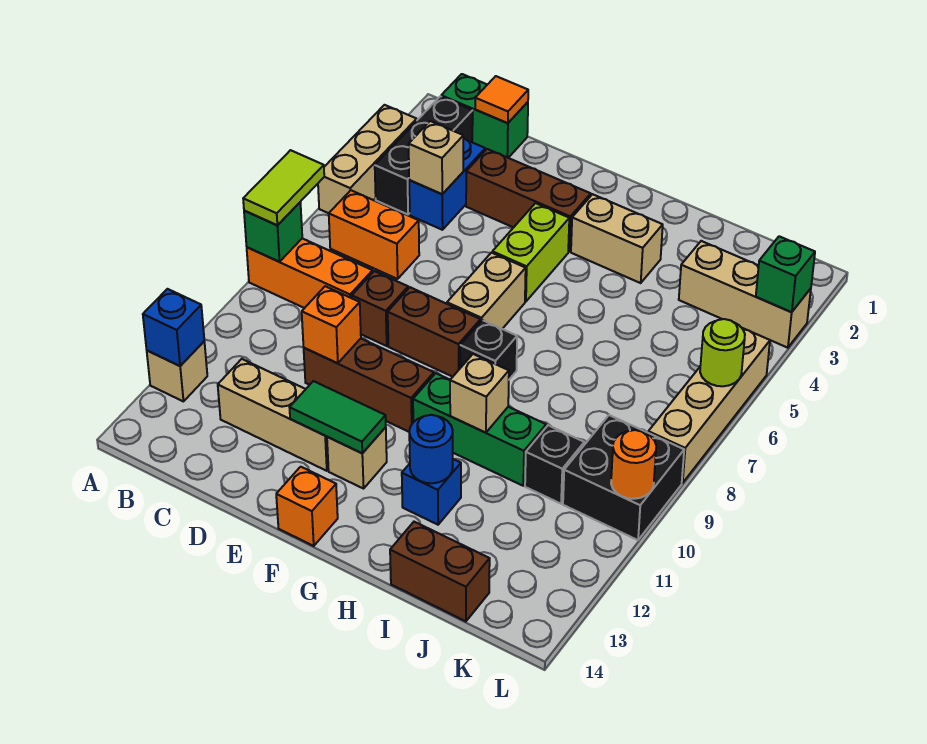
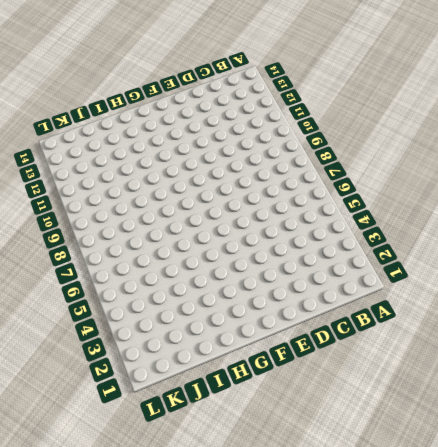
none -> tan 1x3 brick [318,105,417,213]
none -> orange 1x3 brick [247,238,373,308]
none -> tan 1x1 brick [147,342,207,402]
none -> green 1x2 brick [441,74,528,158]

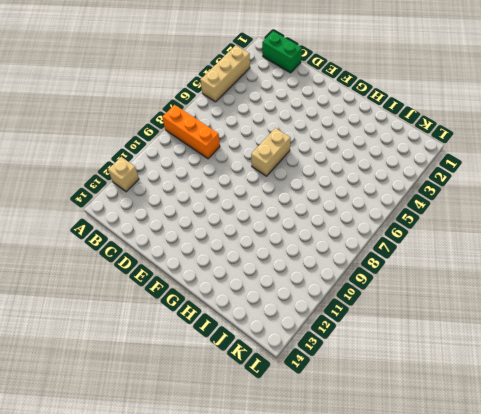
none -> black 1x3 brick [375,97,473,214]
none -> orange 1x2 brick [329,190,419,279]
none -> blue 1x2 brick [409,138,485,230]
none -> tan 1x3 brick [218,359,328,471]

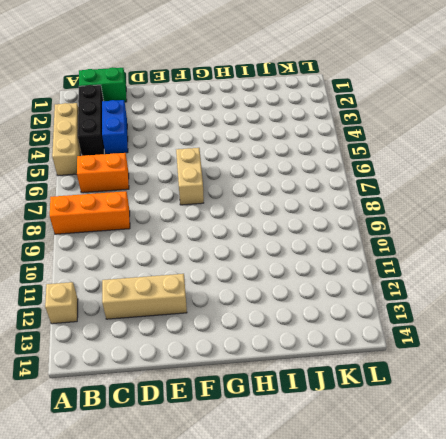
none -> brown 1x3 brick [466,149,591,252]
none -> brown 1x1 brick [352,271,408,346]
none -> brown 1x3 brick [304,339,434,432]
none -> brown 1x2 brick [388,287,480,377]

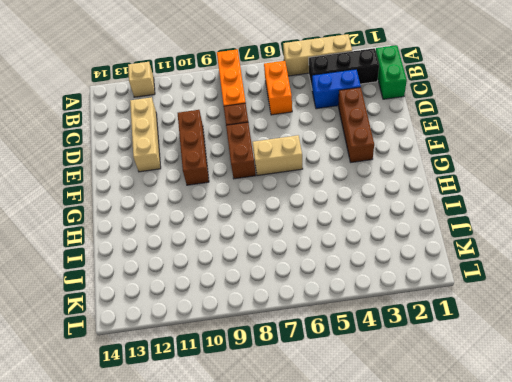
none -> lime 1x2 brick [492,203,569,302]
none -> tan 1x1 brick [327,427,387,489]
none -> orange 1x1 brick [276,467,338,546]
none -> tan 1x2 brick [571,194,663,283]

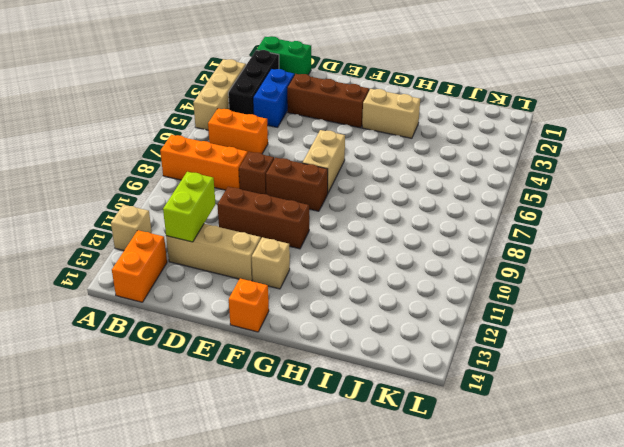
orange 1x2 brick [112,230,167,302] -> none
lime 1x2 brick [163,172,215,242] -> lime 1x2 brick moved to [492,203,569,302]
none -> black 1x1 brick [460,320,517,379]
none -> green 1x3 brick [413,373,546,486]
none -> blue 1x1 brick [402,459,461,525]
none -> brown 1x2 brick [390,522,490,621]

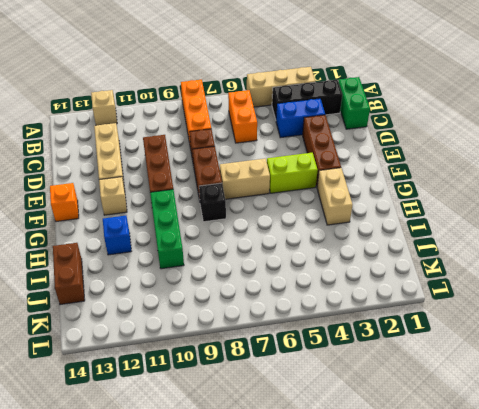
none -> tan 1x3 brick [679,241,811,348]
none -> black 1x1 brick [525,425,584,504]
none -> black 2x2 brick [563,415,684,540]
none -> tan 1x4 brick [648,328,770,483]

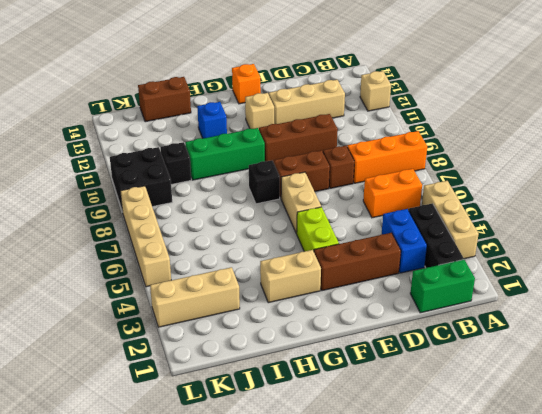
none -> green 1x1 brick [244,202,302,262]
none -> blue 1x1 brick [143,289,204,366]
none -> orange 1x1 tile [475,76,528,123]
none -> tan 1x1 brick [409,121,463,194]

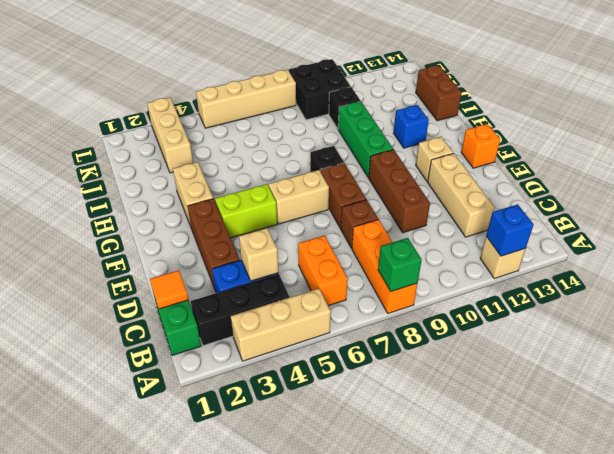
none -> orange 1x1 brick [302,286,361,363]
none -> green 1x2 tile [290,381,386,453]
none -> tan 1x1 brick [450,354,509,433]
none -> blue 1x1 round brick [409,415,453,483]

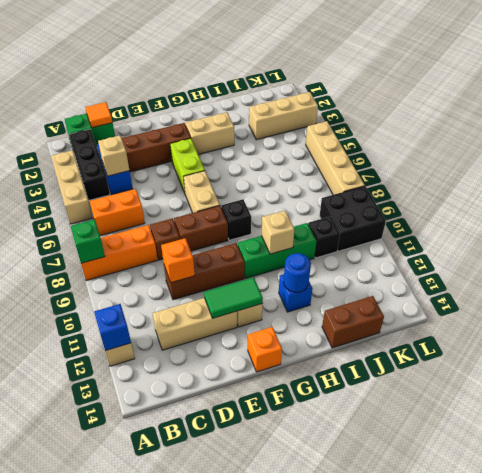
none -> green 1x1 brick [756,236,815,312]
none -> lime 1x1 round brick [700,319,745,386]
none -> orange 1x1 round brick [611,430,656,499]
none -> lime 1x2 tile [243,150,324,225]

